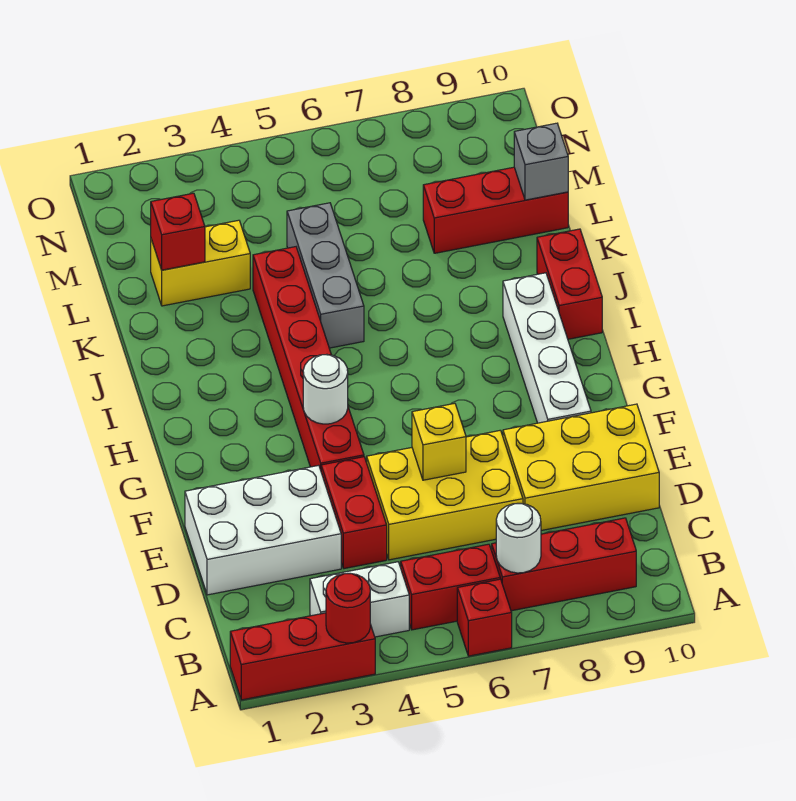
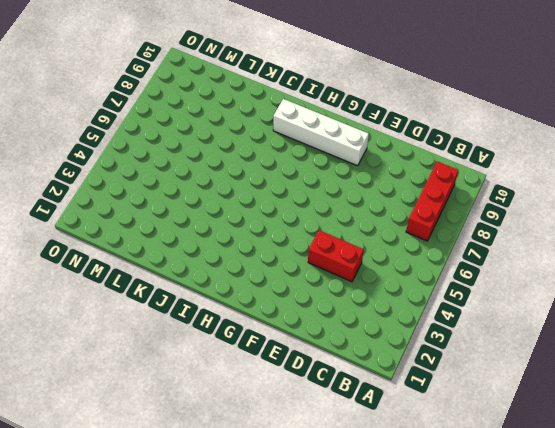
none -> red 1x3 brick [230,613,375,700]
none -> red 1x1 brick [457,579,512,656]
none -> white 1x2 brick [310,562,409,637]

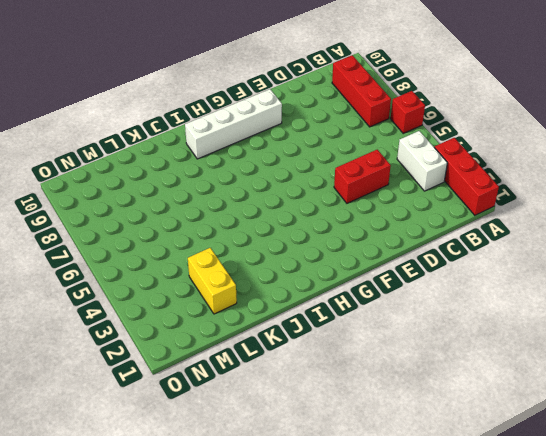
none -> red 1x2 brick [401,544,500,630]
none -> white 2x3 brick [185,465,341,595]
none -> yellow 2x3 brick [367,430,523,560]

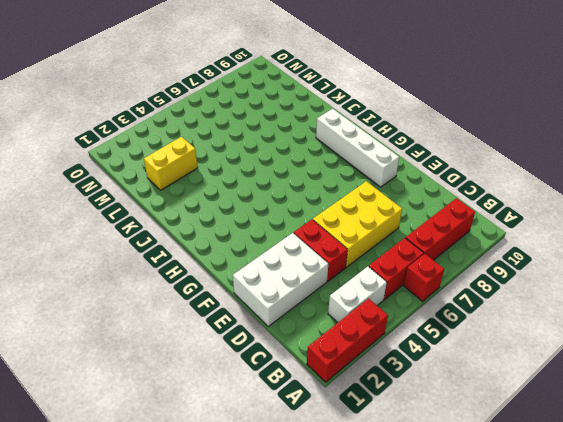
none -> yellow 2x3 brick [503,404,659,531]
none -> red 1x6 brick [253,247,364,470]
none -> red 1x2 brick [537,229,602,339]

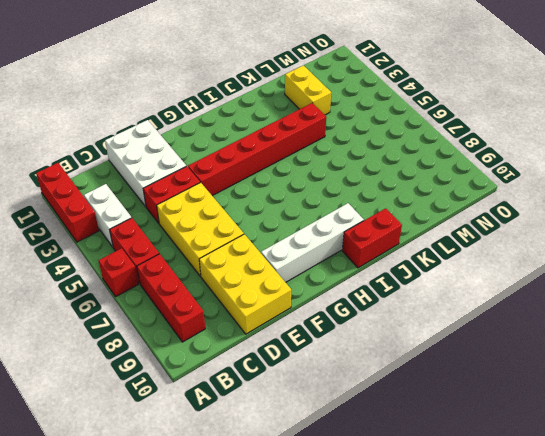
none -> grey 1x3 brick [287,203,364,348]
none -> red 1x3 brick [423,167,568,253]
none -> red 1x1 round brick [326,573,370,643]

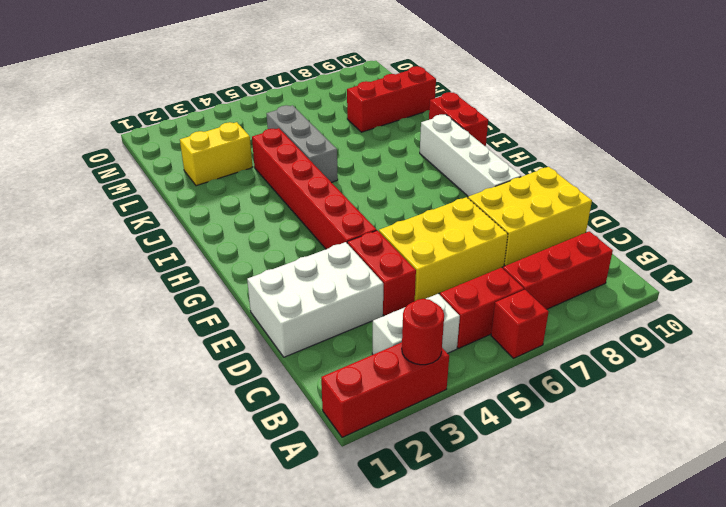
none -> white 1x1 round brick [496,503,541,573]
none -> yellow 1x1 brick [412,403,466,480]
none -> white 1x1 round brick [303,355,348,424]

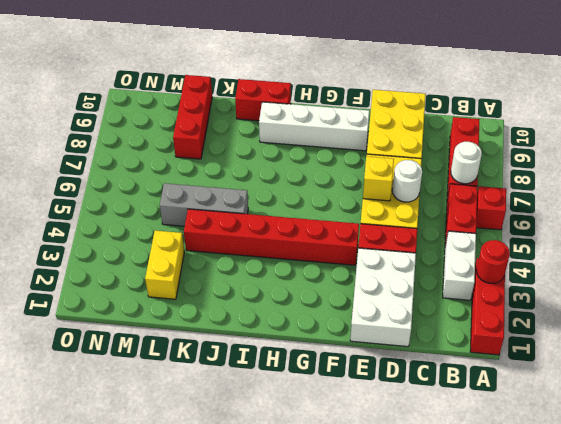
white 1x1 round brick [392,160,422,202] -> white 1x1 round brick moved to [303,355,348,424]
none -> red 1x1 brick [151,193,205,270]
none -> grey 1x1 brick [514,123,568,200]

